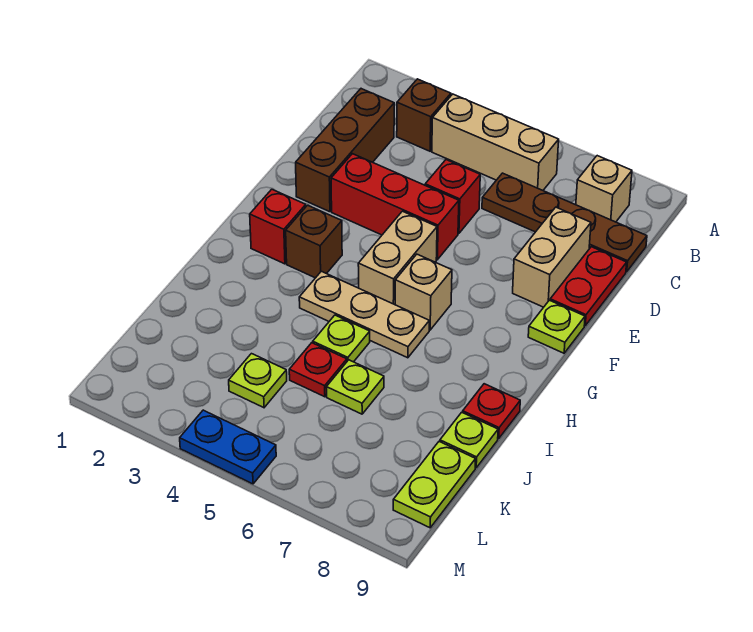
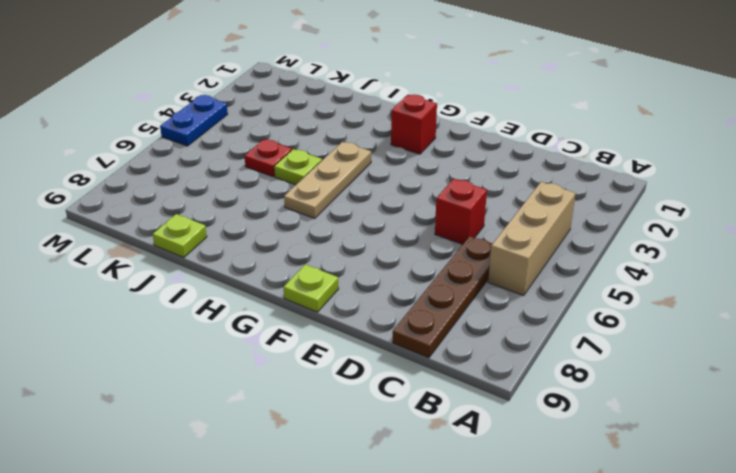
none -> brown 1x1 brick [397,79,451,151]
none -> tan 1x1 brick [576,156,632,222]
none -> brown 1x3 brick [296,89,394,212]

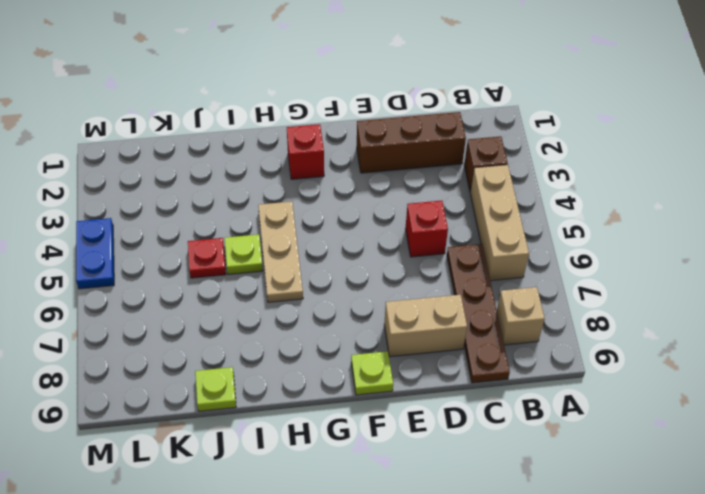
none -> red 1x2 plate [550,247,627,326]
none -> red 1x3 brick [331,154,459,260]
none -> tan 1x2 brick [358,211,437,305]

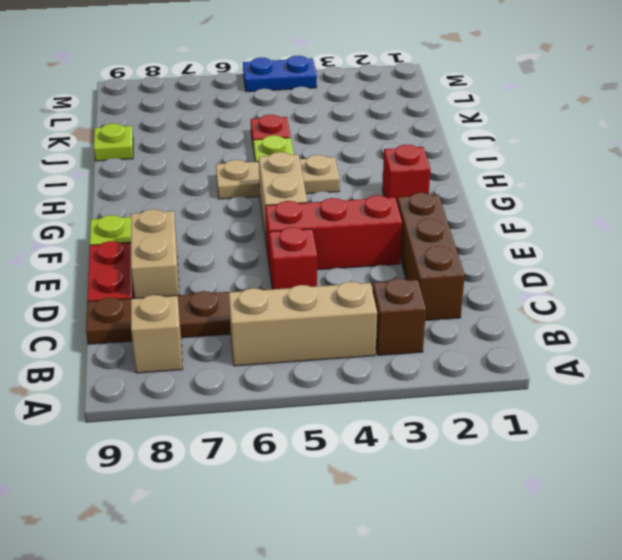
none -> brown 1x1 brick [286,205,342,278]
none -> tan 1x1 brick [395,254,452,330]
none -> red 1x1 plate [463,384,520,439]

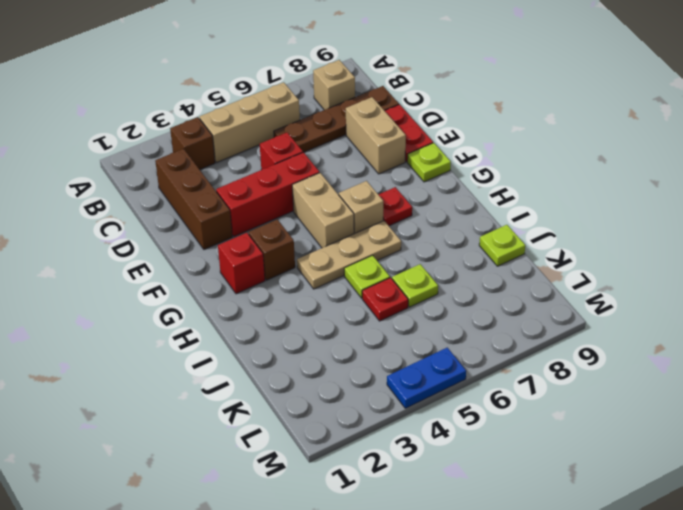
red 1x1 plate [378,187,412,226] -> red 1x1 plate moved to [463,384,520,439]
none -> lime 1x1 plate [229,354,287,408]
none -> lime 1x2 plate [393,442,476,528]

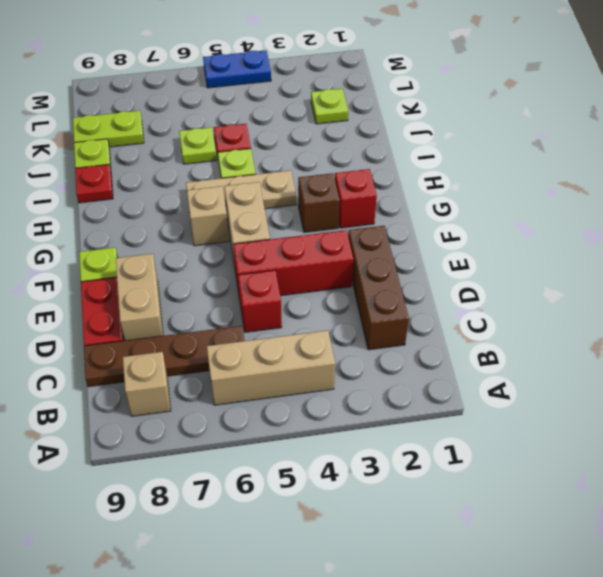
lime 1x1 plate [311,89,348,124] -> lime 1x1 plate moved to [229,354,287,408]
lime 1x2 plate [73,111,144,147] -> lime 1x2 plate turned to [393,442,476,528]
none -> brown 1x1 brick [397,79,451,151]

